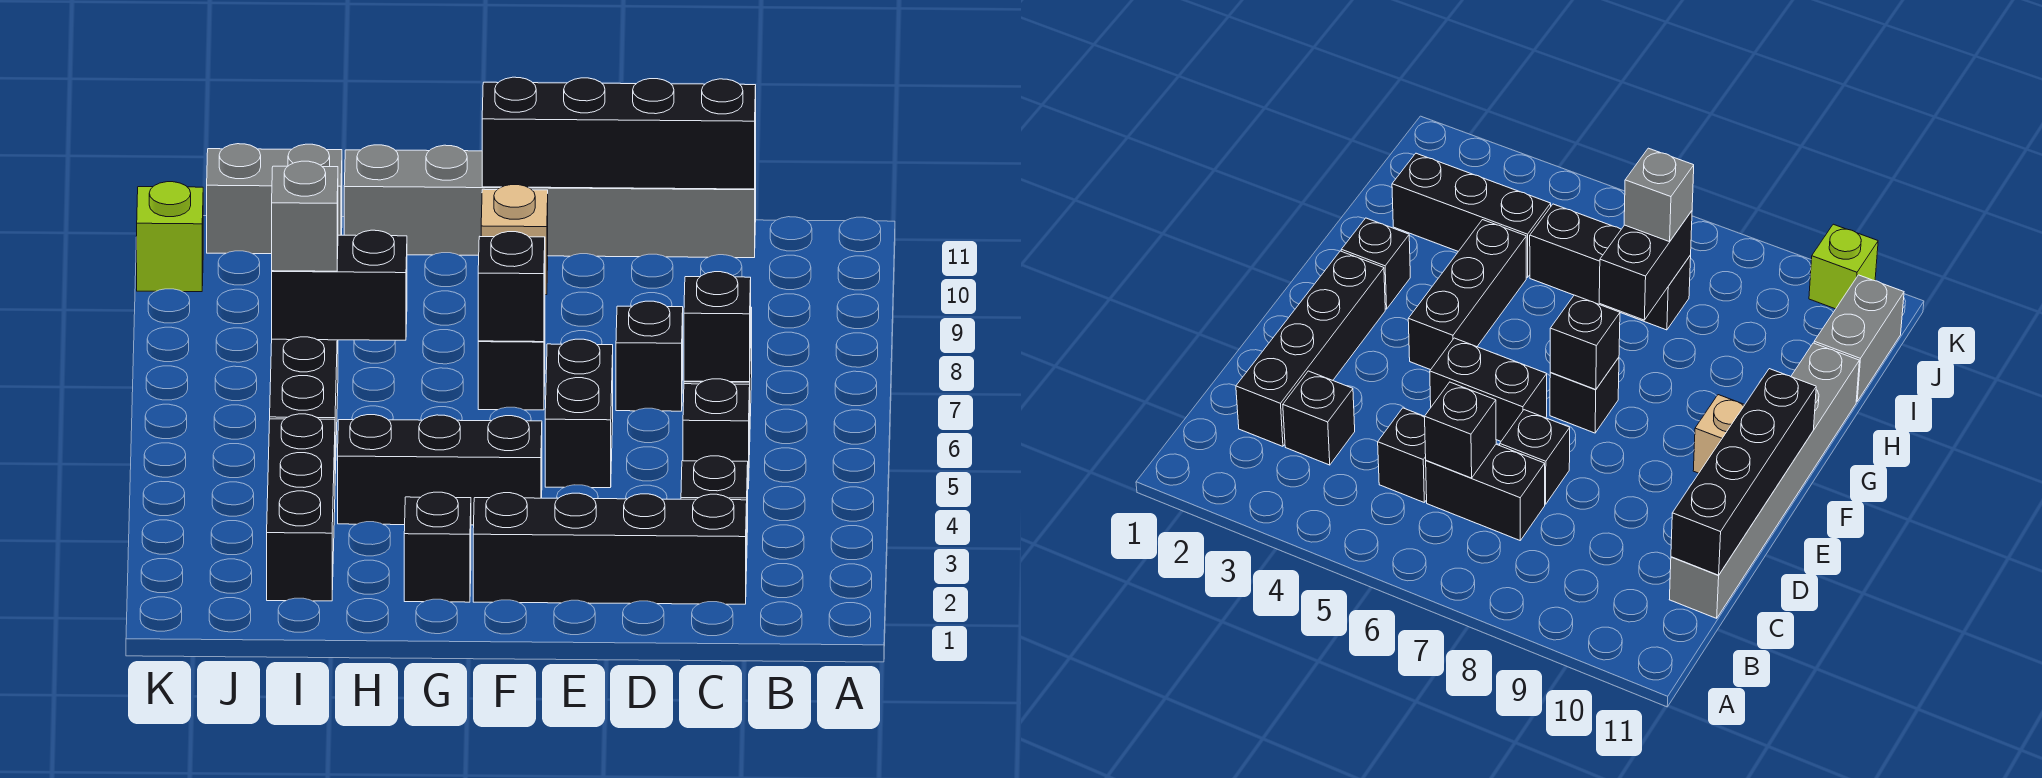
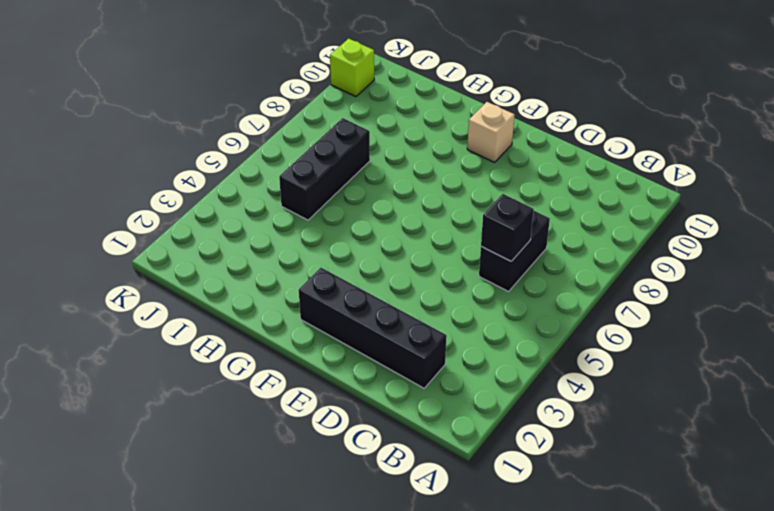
none -> black 1x1 brick [681,456,748,533]
none -> black 1x1 brick [683,379,750,489]
none -> grey 1x6 brick [344,145,756,258]

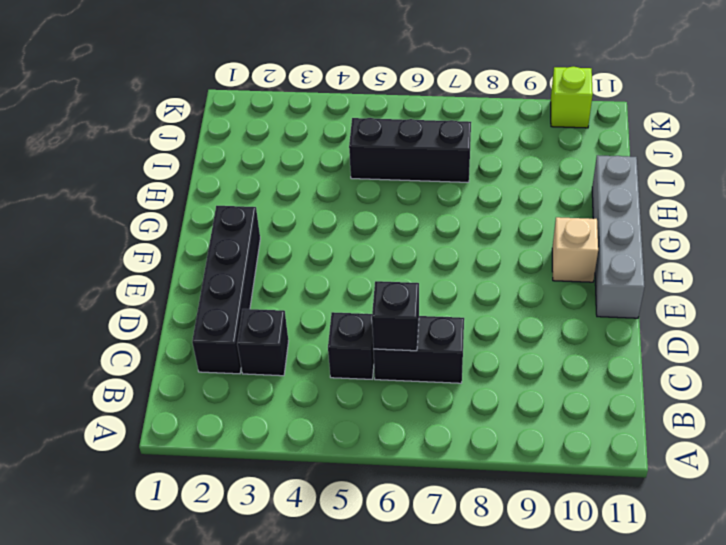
grey 1x4 brick [592,155,645,318] -> grey 1x6 brick [344,145,756,258]
none -> black 1x1 brick [616,301,683,411]
none -> black 1x2 brick [545,339,613,488]
none -> black 1x3 brick [338,415,542,525]

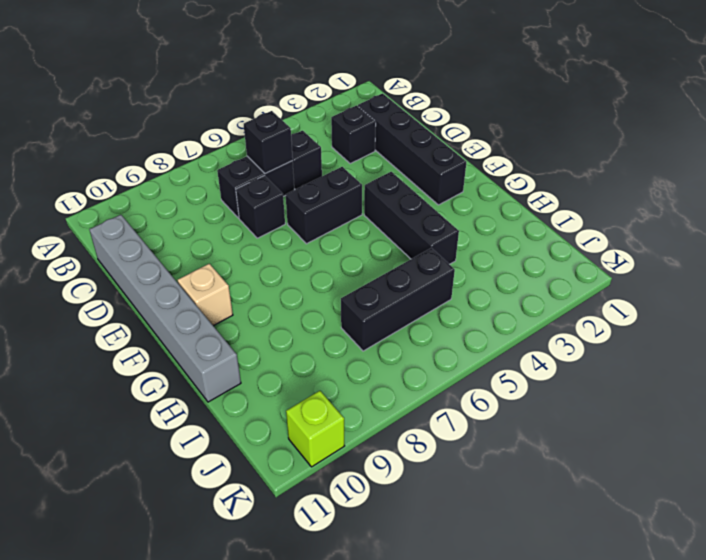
none -> black 1x1 brick [478,319,545,410]
none -> black 1x1 brick [404,492,471,602]
none -> black 1x3 brick [267,414,335,601]

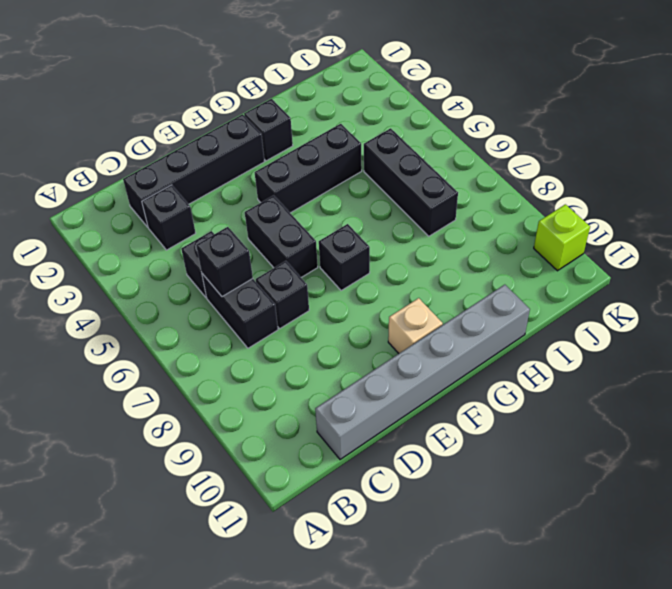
none -> black 1x3 brick [267,414,335,601]
none -> grey 1x2 brick [207,144,342,254]
none -> black 1x4 brick [482,77,756,189]

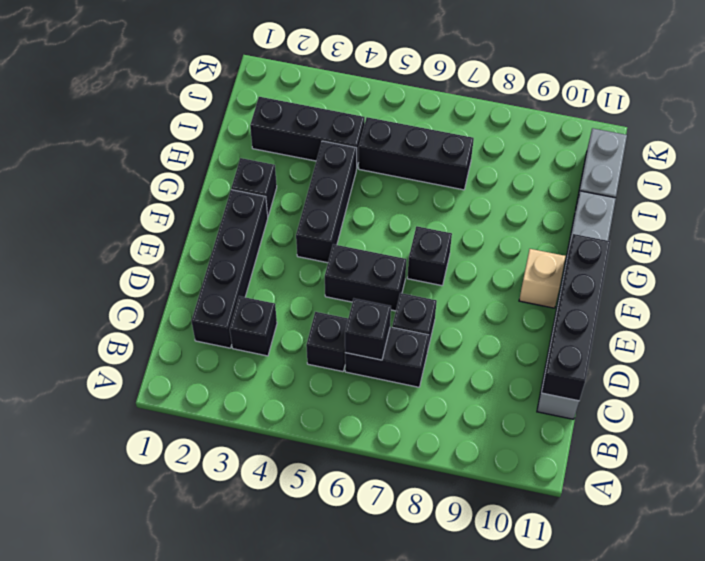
none -> lime 1x1 brick [137,182,203,292]
none -> black 1x1 brick [478,232,545,342]
none -> black 1x2 brick [272,230,407,340]

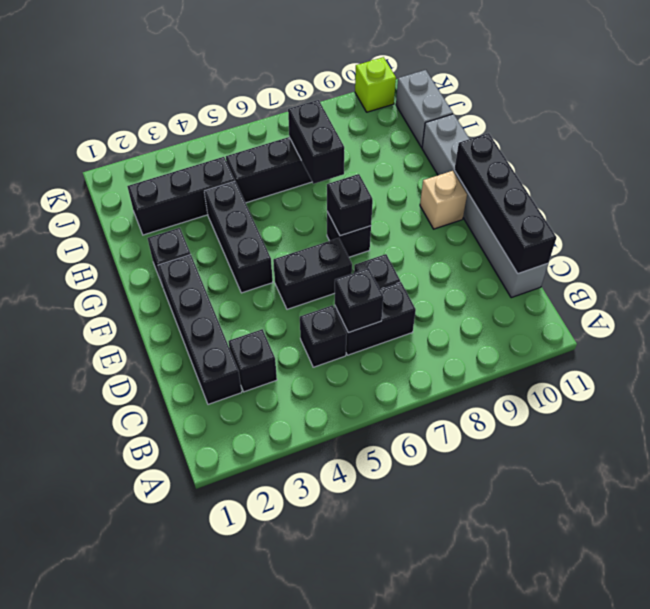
none -> grey 1x1 brick [272,161,338,271]

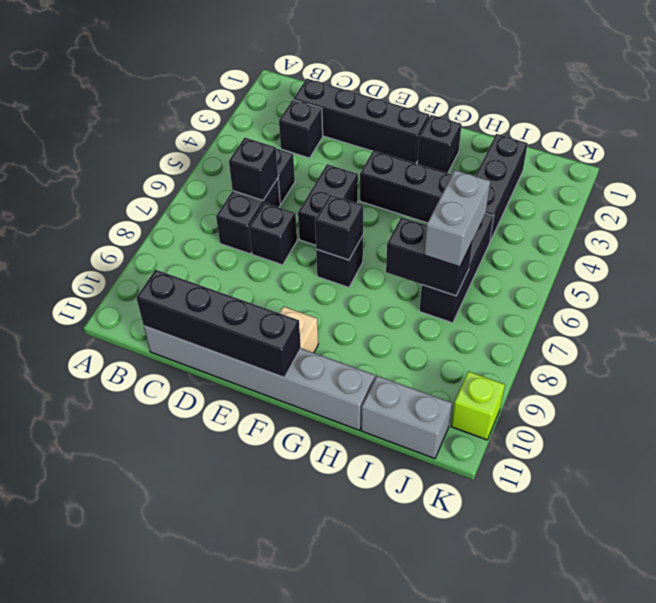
grey 1x2 brick [424,170,490,267] -> grey 1x1 brick [272,161,338,271]

